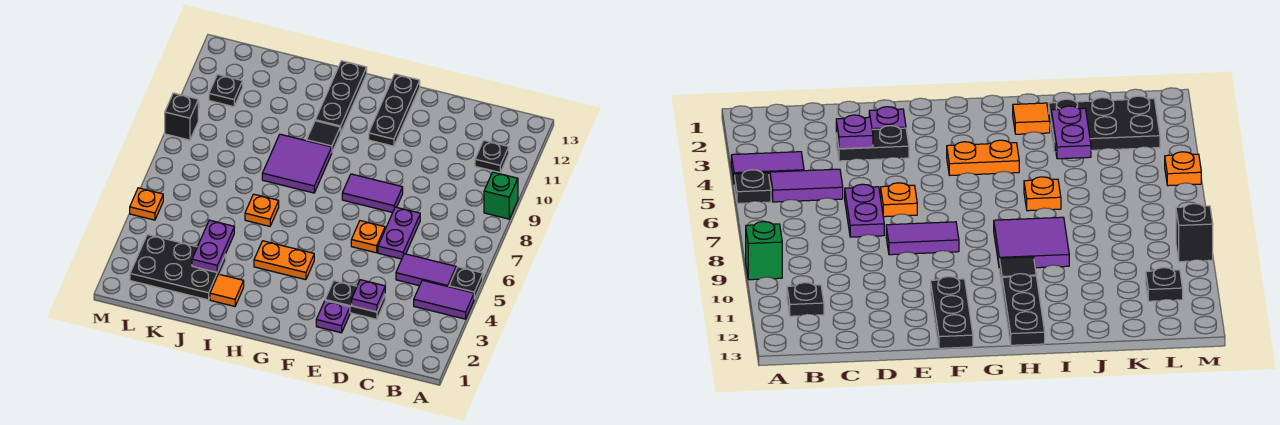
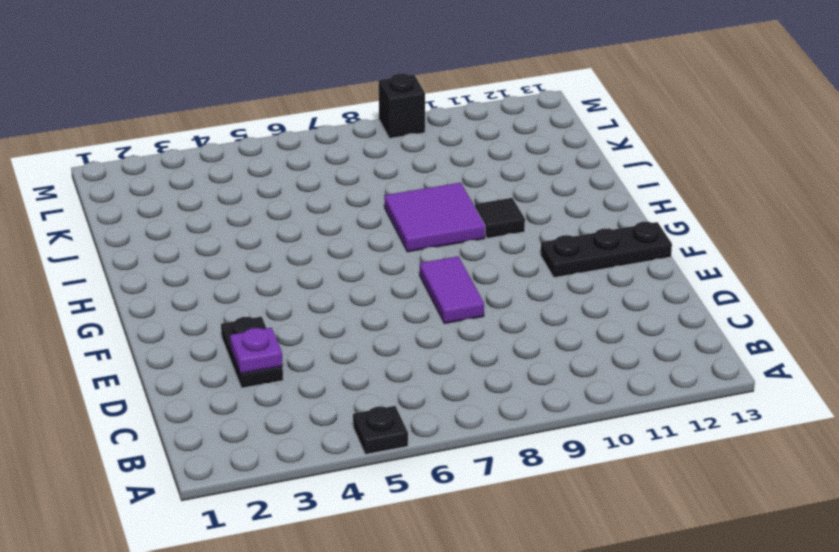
none -> purple 1x2 tile [414,280,474,319]
none -> green 1x1 brick [484,172,518,219]
none -> purple 1x2 tile [396,254,456,287]

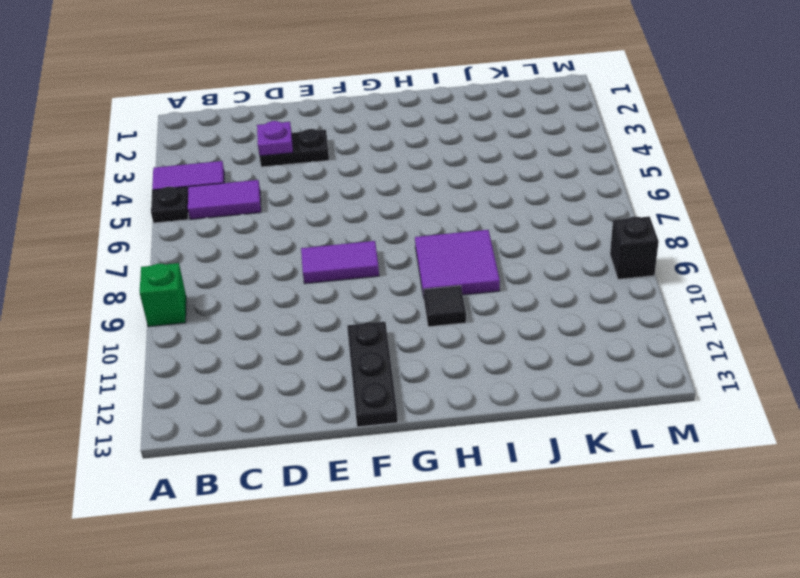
none -> black 1x1 plate [475,140,509,172]
none -> purple 1x2 plate [378,207,420,259]
none -> purple 1x1 plate [316,301,350,333]

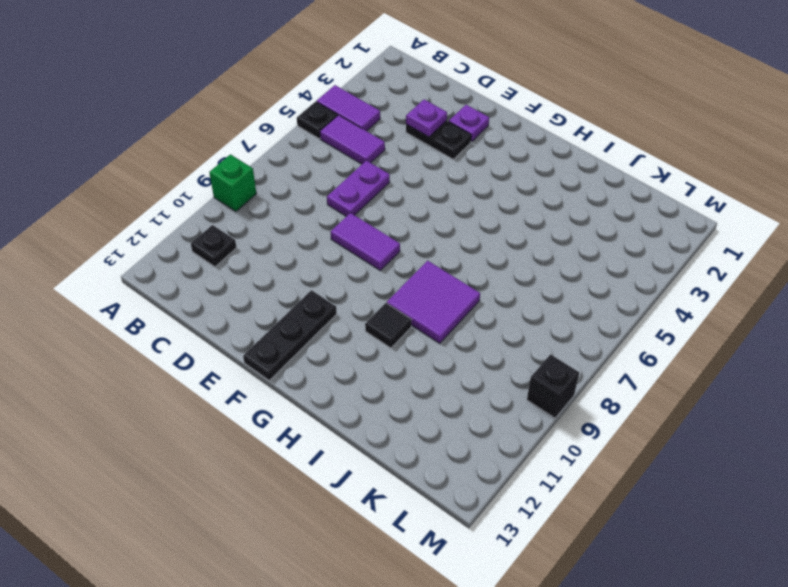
none -> orange 1x1 plate [351,221,385,253]
none -> orange 1x2 plate [254,241,314,280]
none -> black 1x3 plate [315,61,367,133]

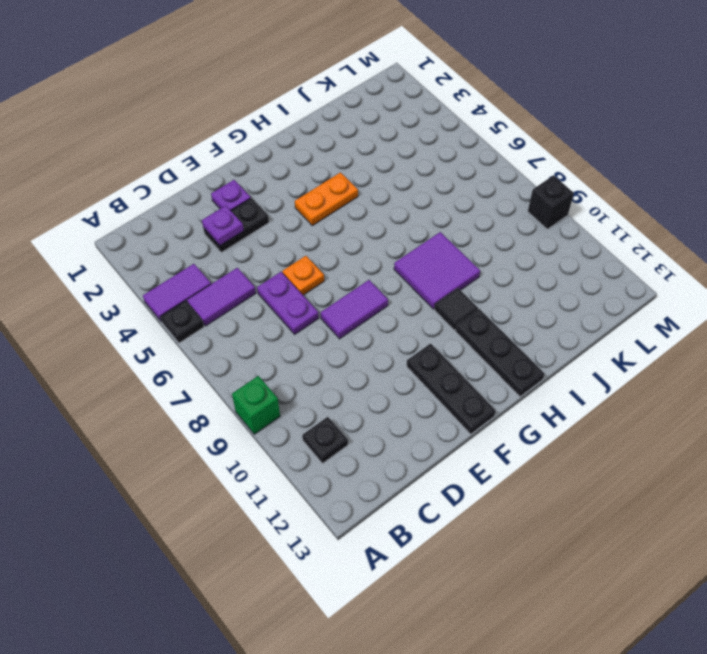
none -> orange 1x1 tile [210,274,244,306]
none -> orange 1x1 plate [245,194,279,226]
none -> black 2x3 plate [130,234,226,300]

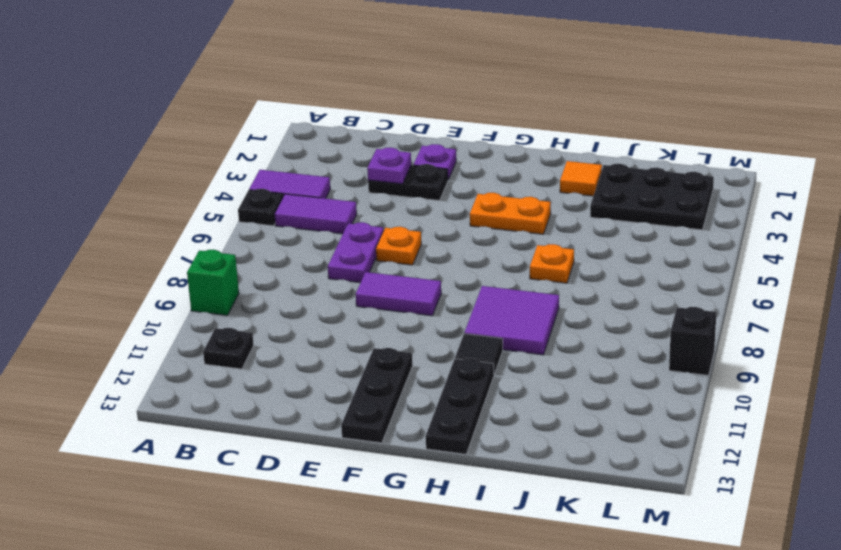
none -> black 1x1 plate [209,75,243,107]
none -> orange 1x1 plate [130,188,163,220]
none -> purple 1x2 plate [192,220,234,272]

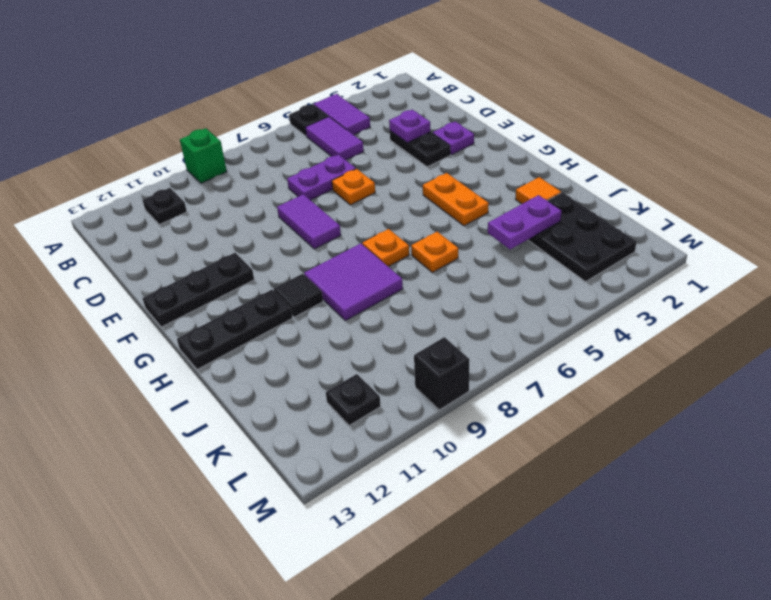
orange 1x1 plate [362,229,409,267] -> orange 1x1 plate moved to [130,188,163,220]

